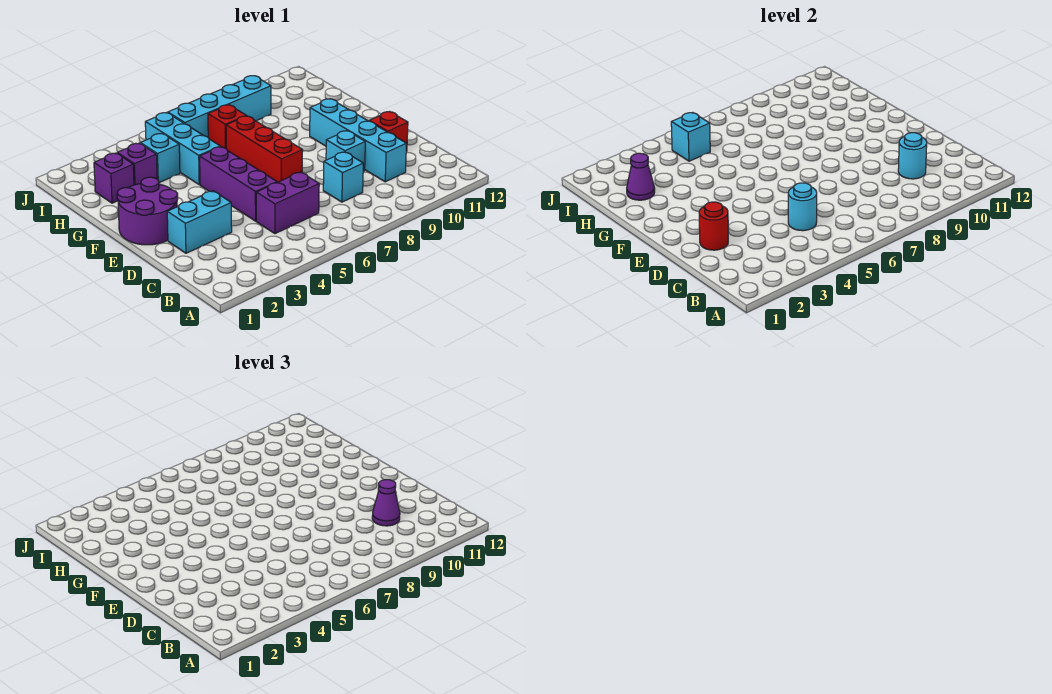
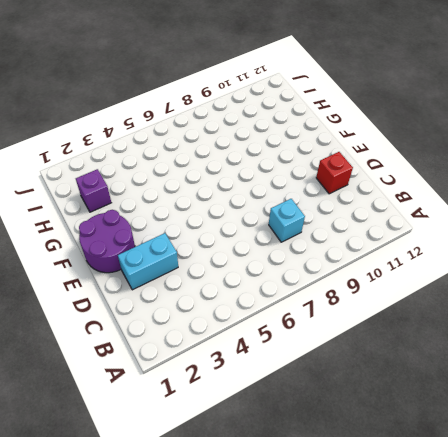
none -> purple 1x2 brick [256,172,319,234]
none -> cyan 1x4 brick [310,99,407,182]
none -> purple 1x3 brick [200,147,277,221]

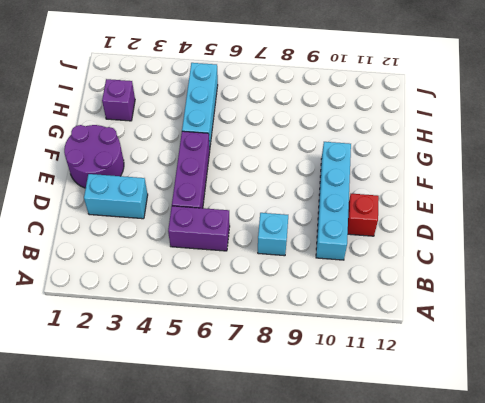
none -> cyan 1x1 brick [326,131,365,171]
none -> red 1x3 brick [226,116,303,182]
none -> purple 1x1 brick [117,143,157,185]

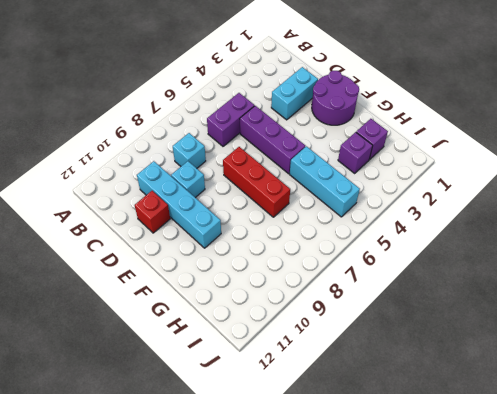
none -> cyan 1x1 brick [140,134,180,183]
none -> red 1x1 brick [208,105,246,148]
none -> cyan 1x4 brick [168,76,271,137]

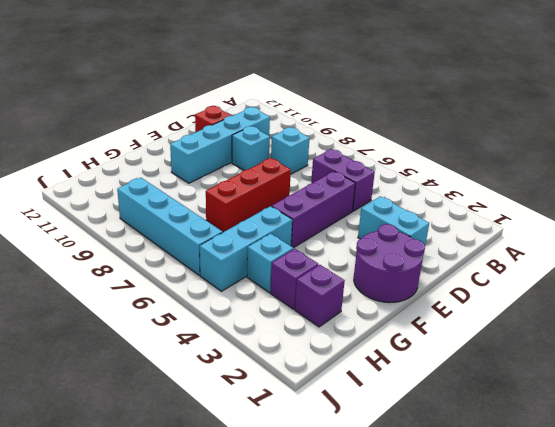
none -> red 1x1 brick [208,105,246,148]
none -> cyan 1x1 round brick [788,183,817,231]
none -> cyan 1x1 round brick [898,133,927,179]

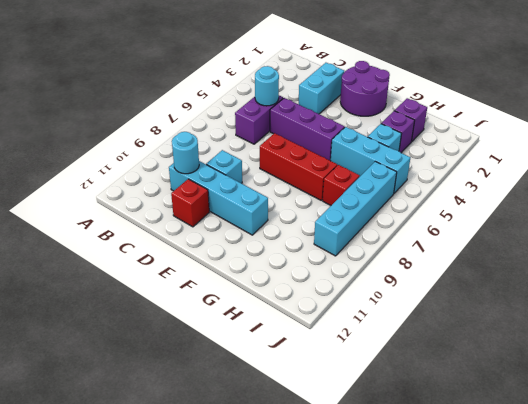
none -> cyan 1x1 brick [323,152,363,202]
none -> red 1x1 round brick [699,202,728,250]
none -> purple 1x1 cone [627,153,655,200]

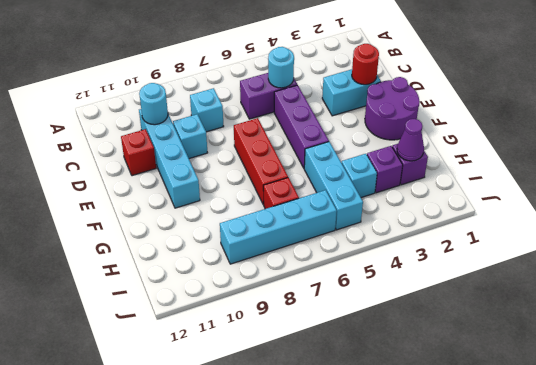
none -> cyan 1x1 brick [671,113,710,161]
none -> purple 1x1 cone [372,480,400,526]

